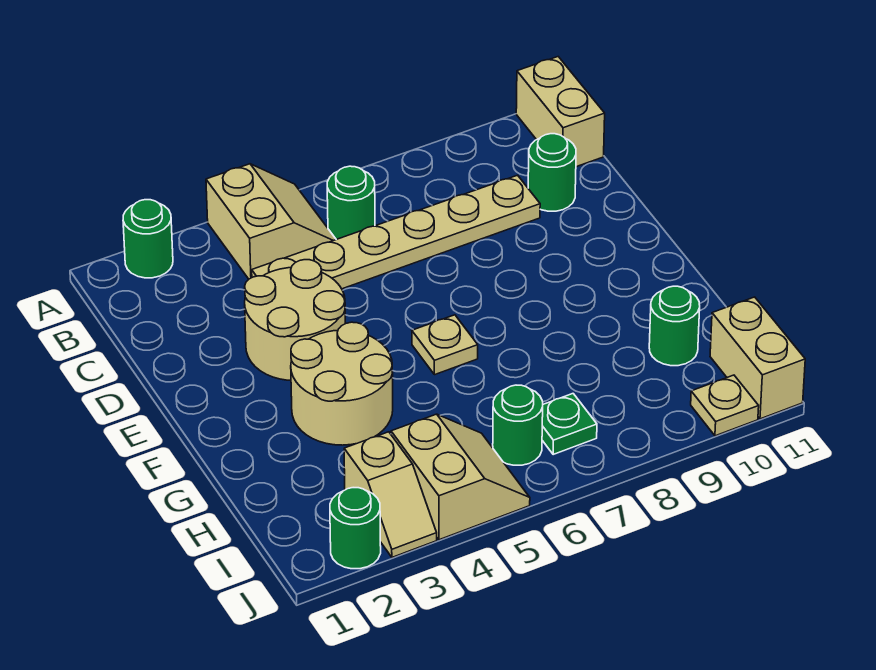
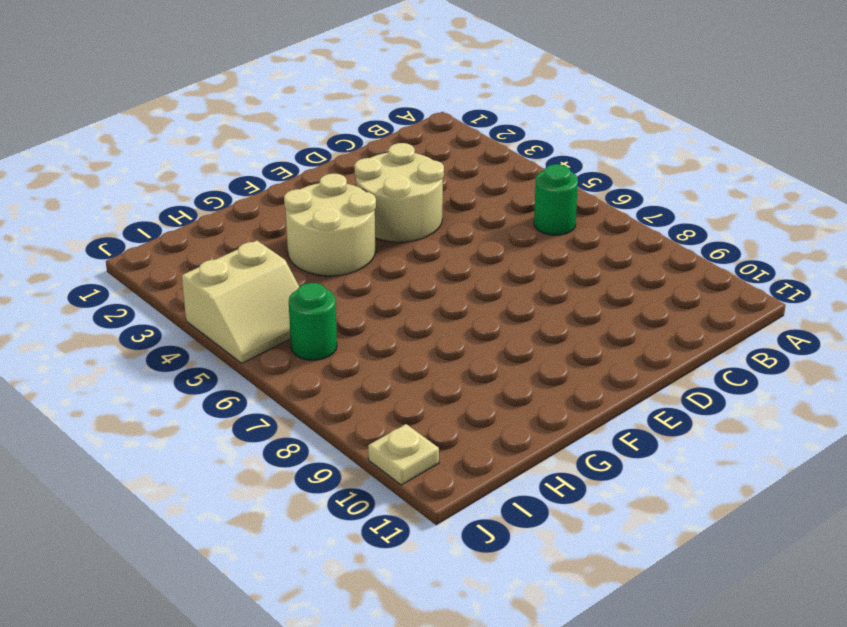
none -> green 1x1 round brick [123,200,173,278]
none -> tan 2x2 slope [206,164,336,279]
none -> tan 1x2 brick [516,57,605,167]

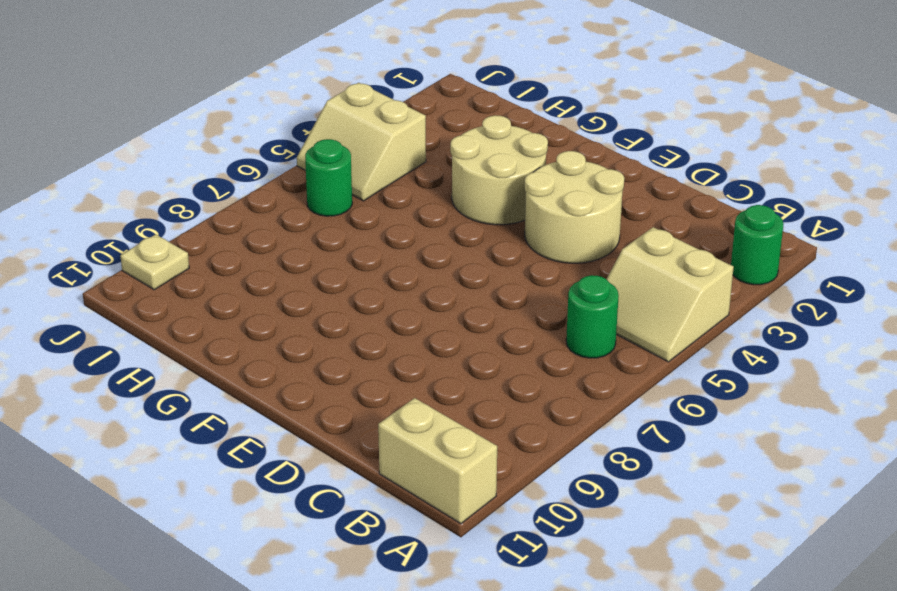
none -> tan 1x6 plate [252,175,540,289]
none -> green 1x1 round brick [528,134,576,211]
none -> tan 1x1 plate [412,315,478,375]

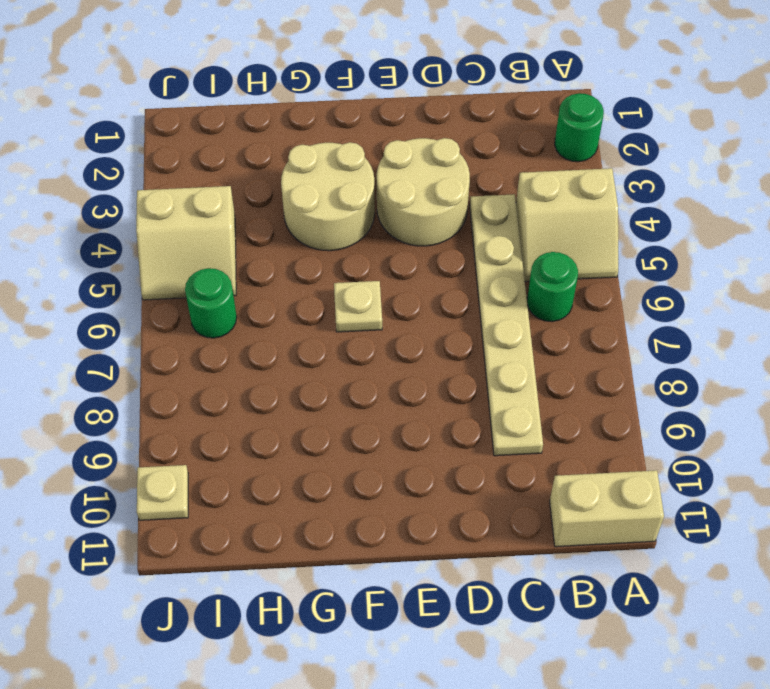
none -> green 1x1 round brick [528,134,576,211]
none -> green 1x1 round brick [649,286,700,366]
none -> tan 1x2 slope [344,432,437,557]

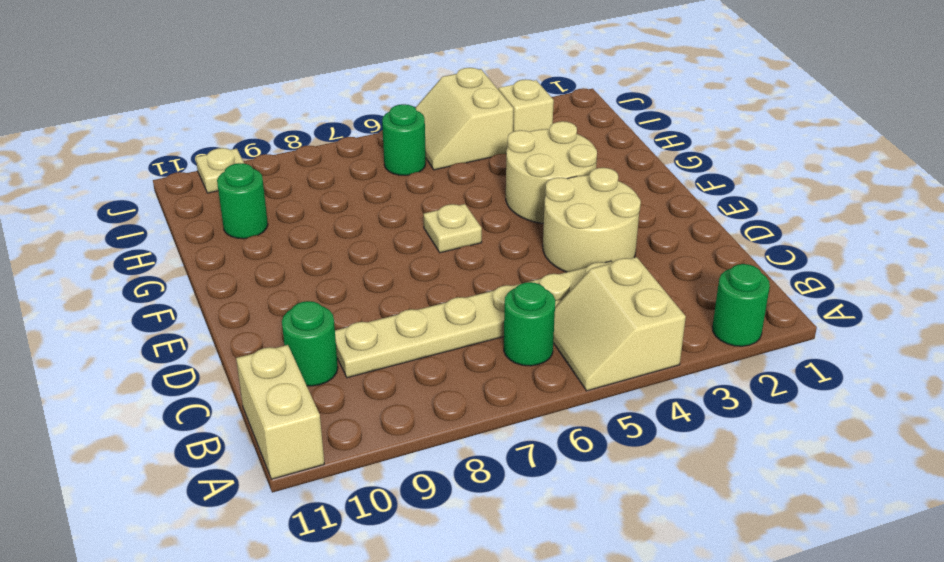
none -> green 1x1 plate [542,394,597,455]
none -> tan 1x2 brick [710,297,805,419]
none -> green 1x1 round brick [330,488,381,569]

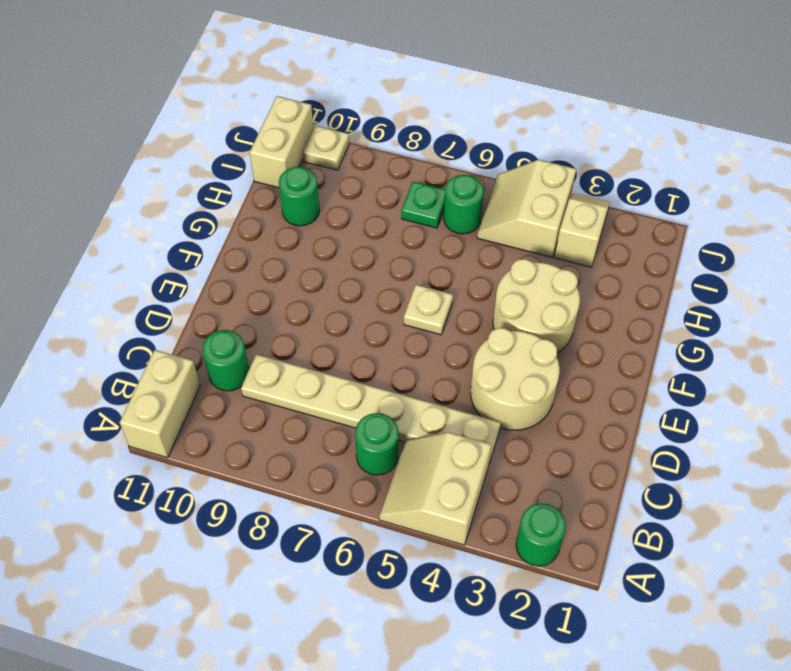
none -> green 1x1 round brick [330,488,381,569]

